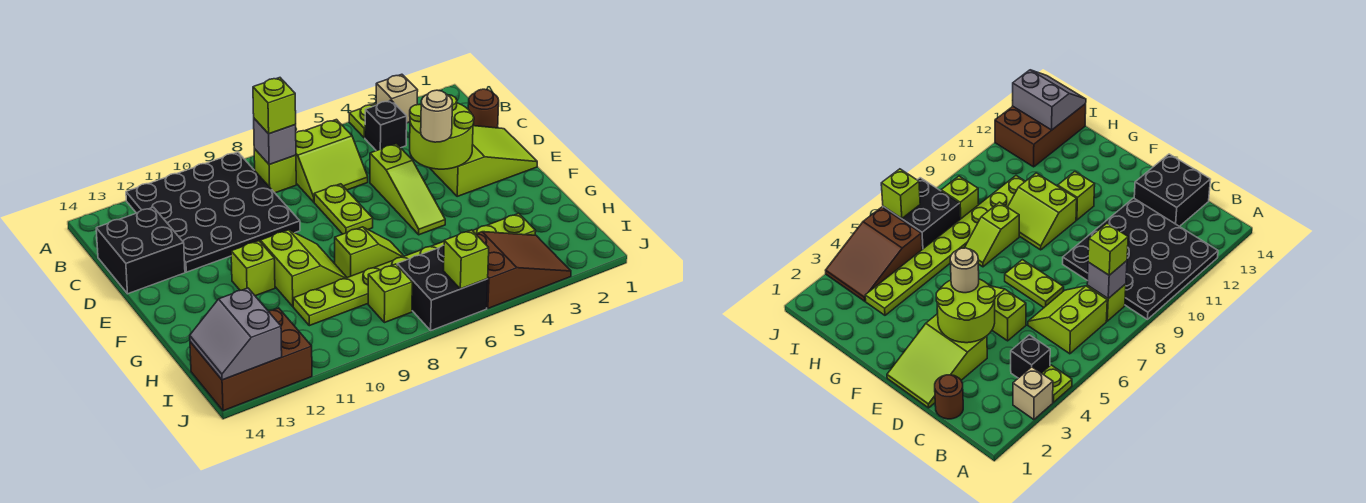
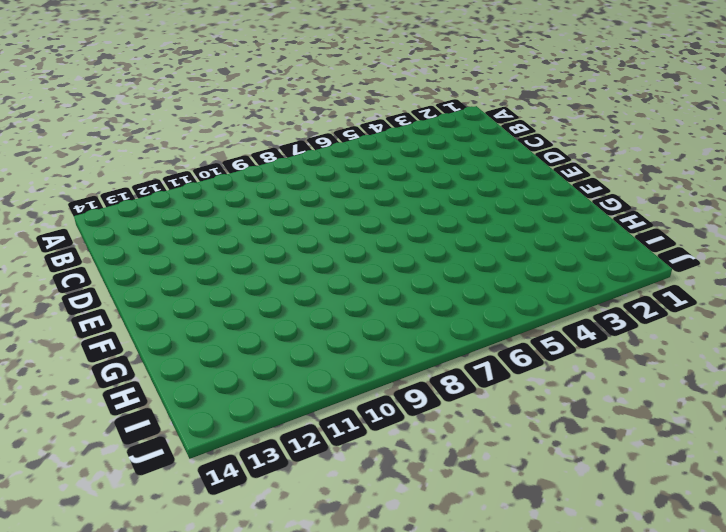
none -> tan 1x1 brick [376,74,418,123]
none -> lime 1x1 plate [349,104,376,138]
none -> black 4x4 plate [126,152,300,272]

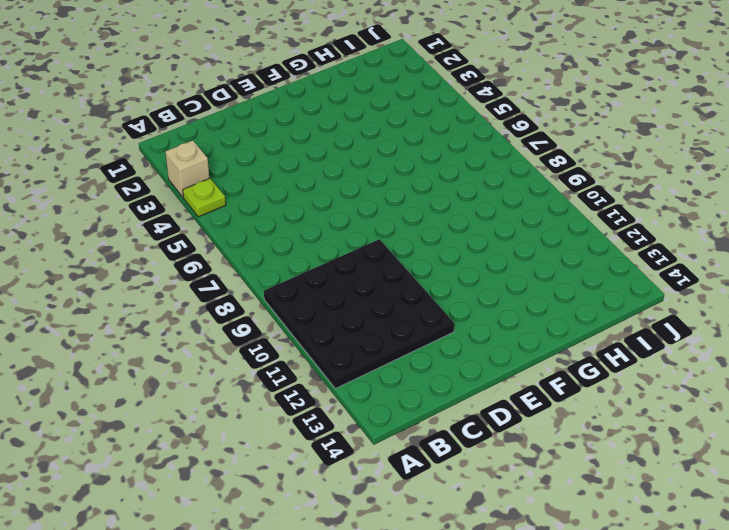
none -> black 1x1 brick [365,100,407,151]
none -> lime 2x2 slope [296,120,368,202]
none -> lime 1x1 brick [254,149,296,193]

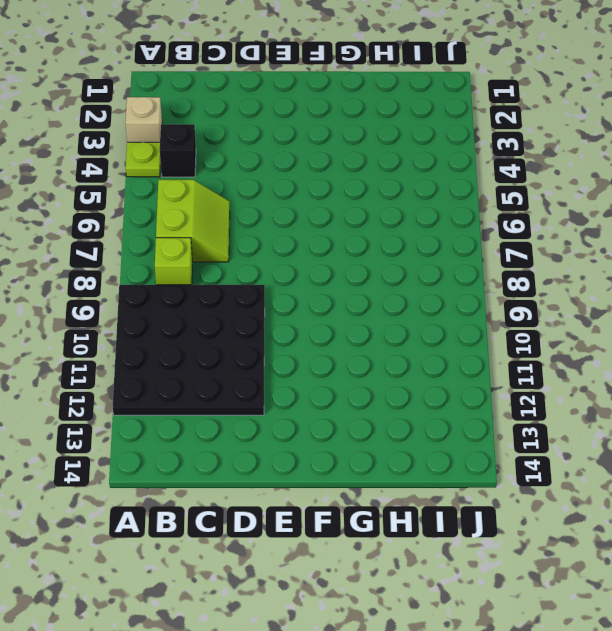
none -> brown 1x1 round brick [468,89,499,128]
none -> black 2x2 brick [96,207,185,294]
none -> lime 2x3 slope [430,126,537,196]

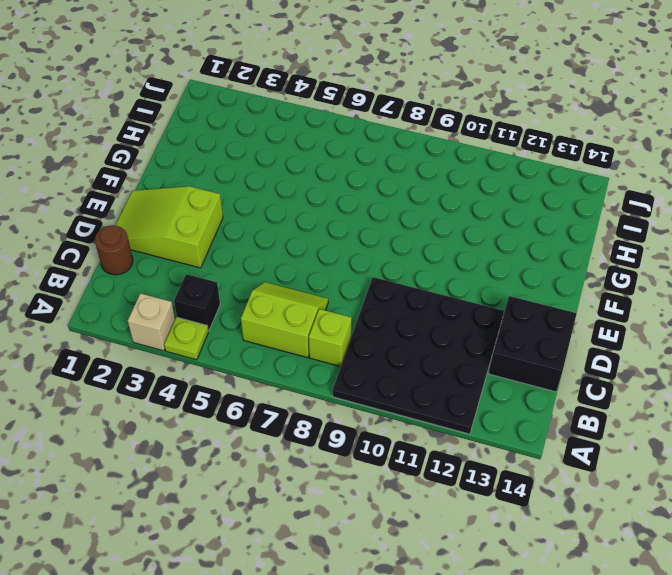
none -> lime 1x3 slope [370,144,445,235]
none -> lime 1x2 plate [314,184,373,234]
none -> lime 2x2 slope [260,230,347,306]

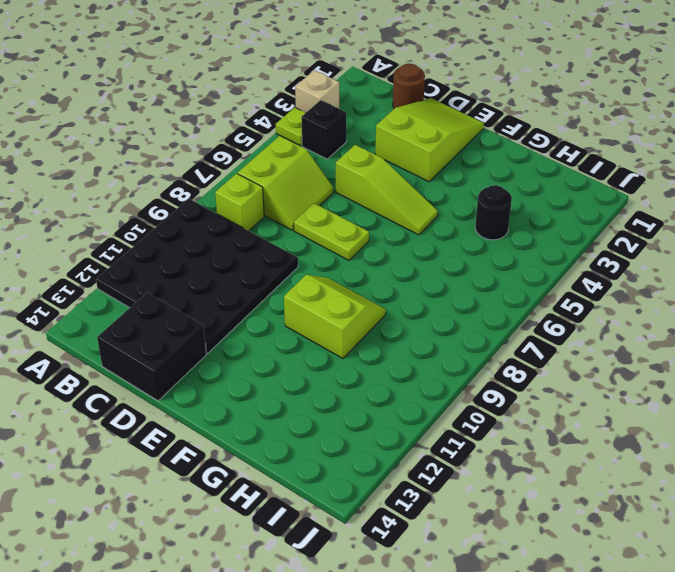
black 1x1 round brick [475,185,512,240] -> lime 1x8 plate [293,213,536,326]
none -> lime 1x1 brick [231,241,275,296]
none -> lime 1x2 slope [335,227,404,278]
none -> brown 2x3 slope [476,232,571,308]

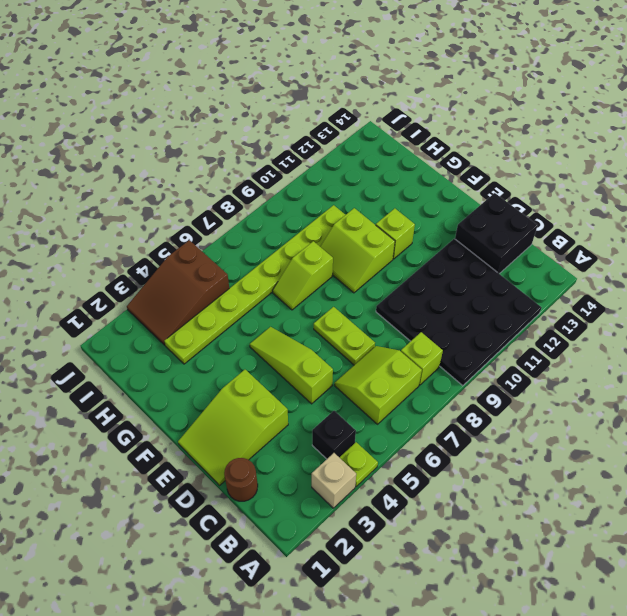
none -> black 2x2 brick [397,245,488,330]
none -> lime 1x1 brick [368,264,412,323]
none -> brown 2x3 brick [190,308,312,411]

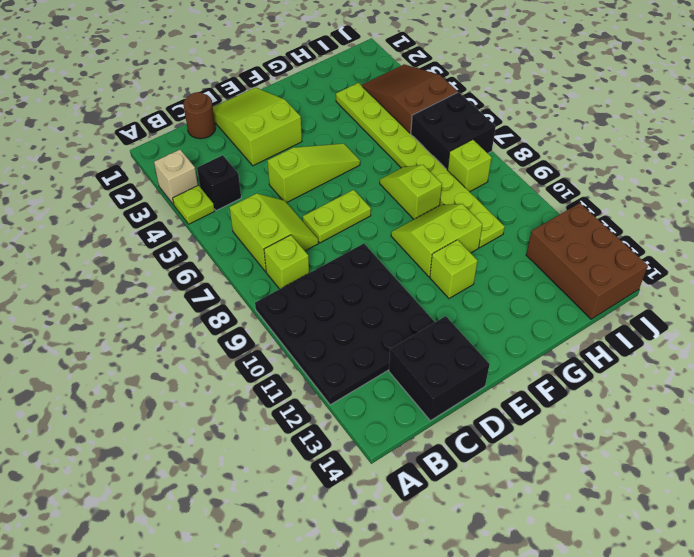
none -> grey 1x1 brick [254,119,296,165]
none -> lime 2x2 round brick [410,95,474,169]
none -> grey 2x2 slope [190,288,282,380]

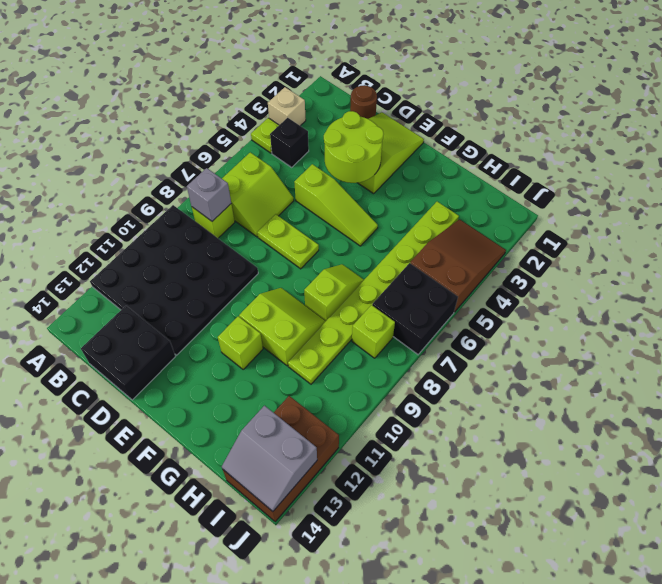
none -> lime 1x1 brick [444,230,489,289]
none -> lime 1x1 brick [253,78,296,134]
none -> tan 1x1 round brick [421,90,453,142]

